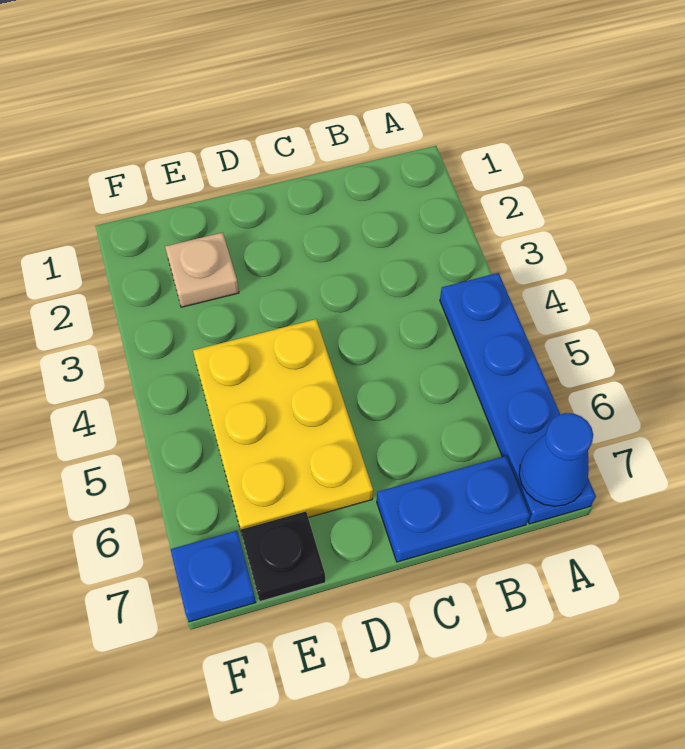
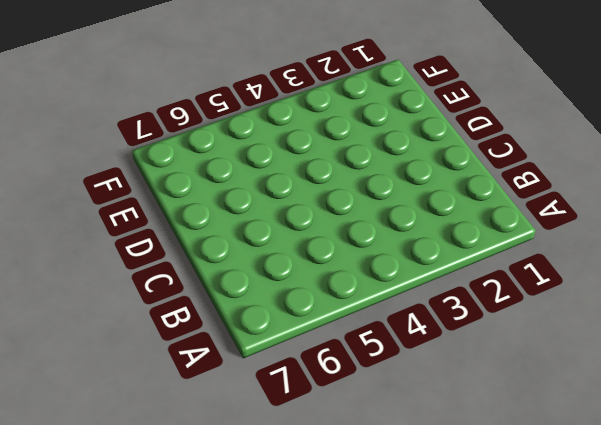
none -> blue 1x4 plate [440,273,596,524]
none -> blue 1x2 plate [377,456,530,562]

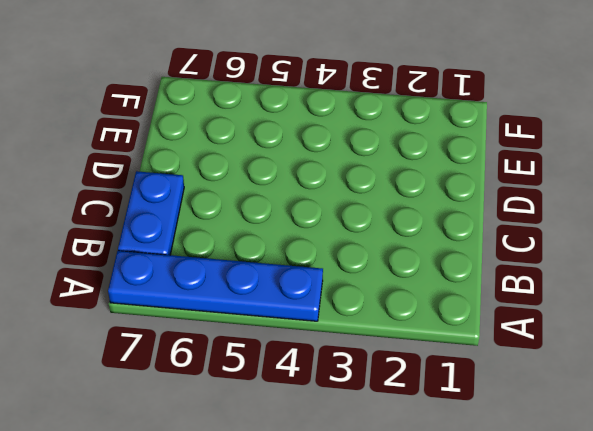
none -> yellow 2x3 plate [193,319,373,530]
none -> tan 1x1 plate [165,233,239,307]

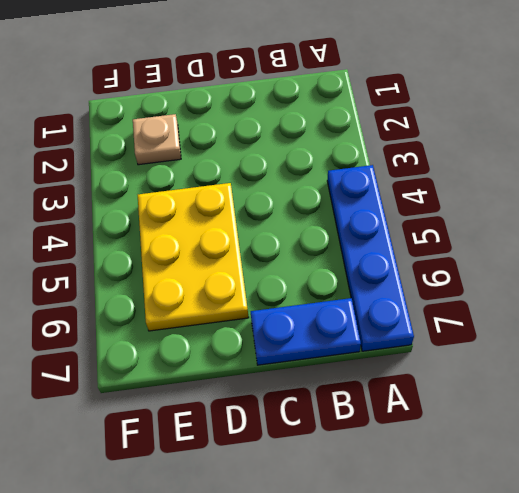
none -> black 1x1 plate [241,512,325,601]
none -> blue 1x1 plate [170,531,256,622]

